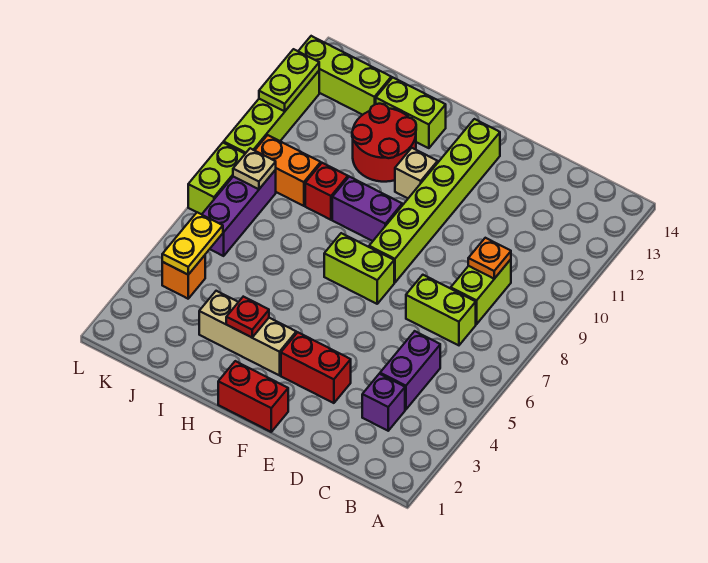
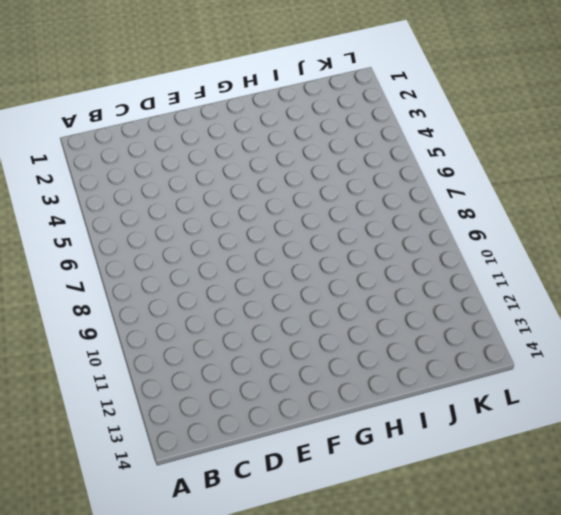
none -> purple 1x1 brick [362,374,405,431]
none -> purple 1x2 brick [380,331,440,409]
none -> lime 1x2 brick [406,275,476,345]

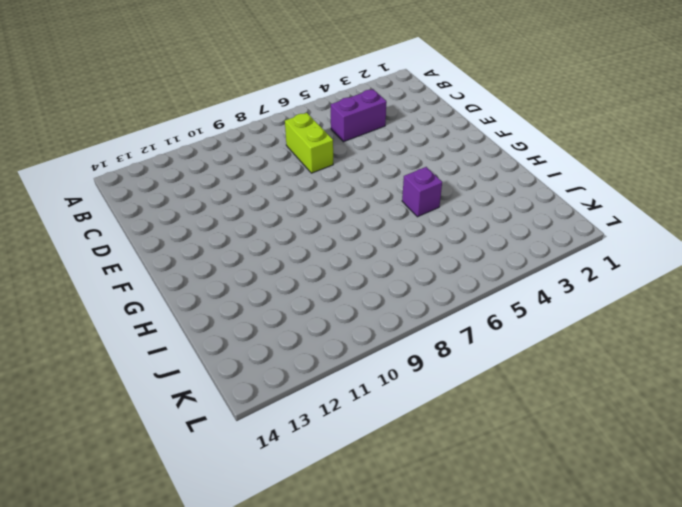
purple 1x1 brick [402,167,442,217] -> purple 1x1 brick moved to [362,374,405,431]
none -> lime 1x2 brick [451,259,511,324]
none -> red 1x2 brick [281,332,351,403]
none -> red 1x2 brick [218,361,288,432]

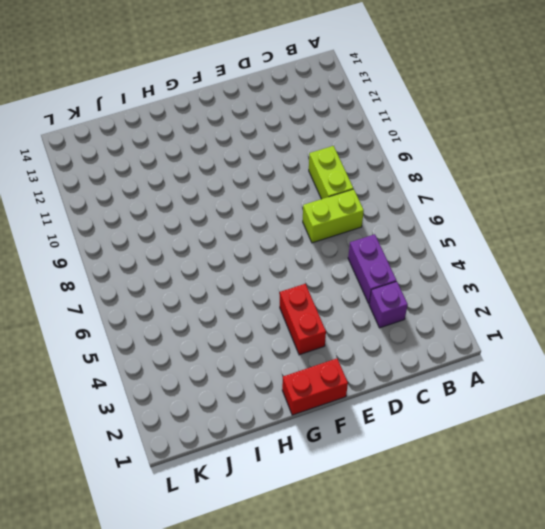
red 1x2 brick [280,284,326,355] -> red 1x2 brick turned to [281,332,351,403]
none -> lime 1x2 brick [324,233,394,304]
none -> lime 1x6 brick [369,119,500,283]
none -> tan 1x3 brick [199,291,296,375]

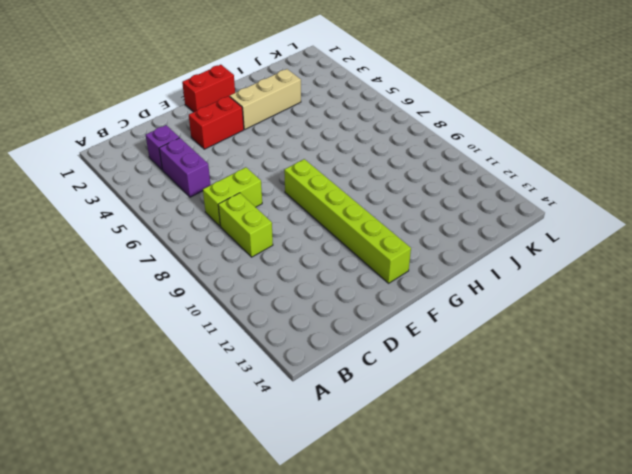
none -> lime 1x2 brick [324,233,394,304]
none -> purple 1x2 brick [332,177,402,241]
none -> tan 1x1 brick [395,148,438,198]

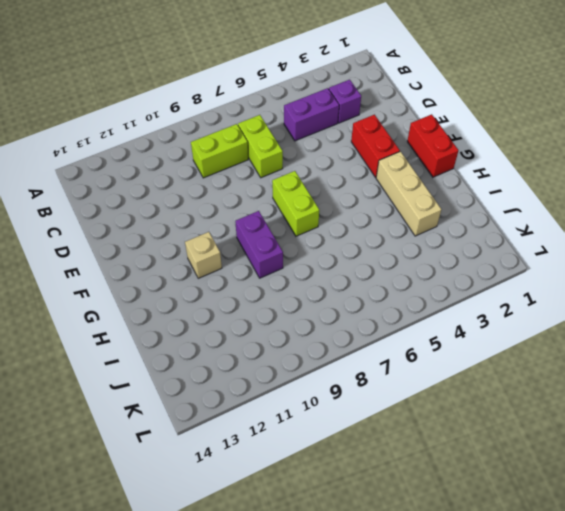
none -> lime 1x6 brick [369,119,500,283]
none -> red 2x2 round brick [352,104,416,182]
none -> lime 1x2 brick [376,78,446,148]

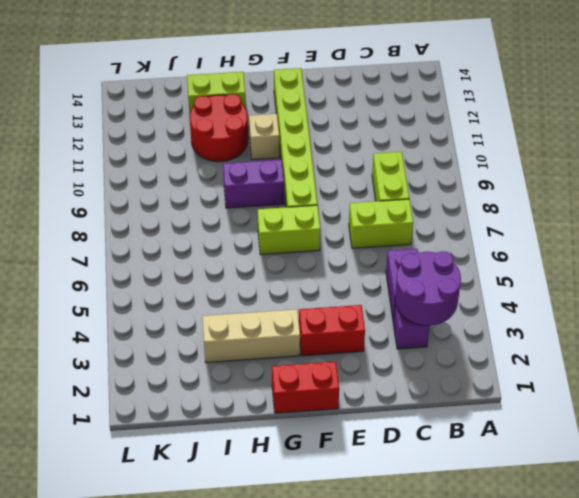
purple 2x2 round brick [395,251,461,326] -> none
none -> red 1x1 brick [305,163,348,220]
none -> orange 1x2 brick [255,135,321,206]
none -> lime 1x3 brick [298,36,391,115]

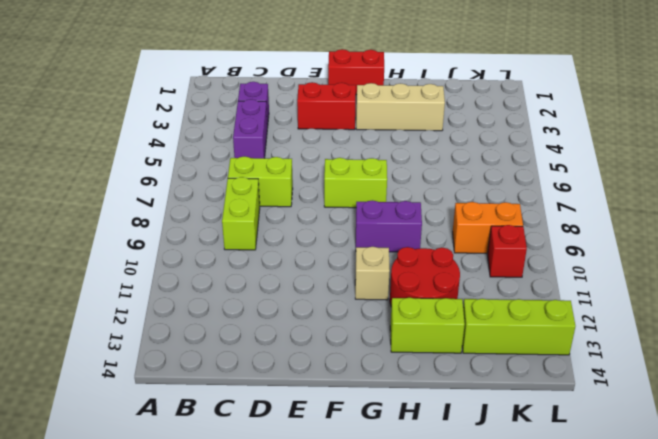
red 1x1 brick [487,225,527,277] -> red 1x1 brick moved to [305,163,348,220]
none -> lime 1x6 brick [369,119,500,283]
none -> orange 1x1 brick [162,255,205,299]
none -> purple 1x3 brick [202,170,276,256]

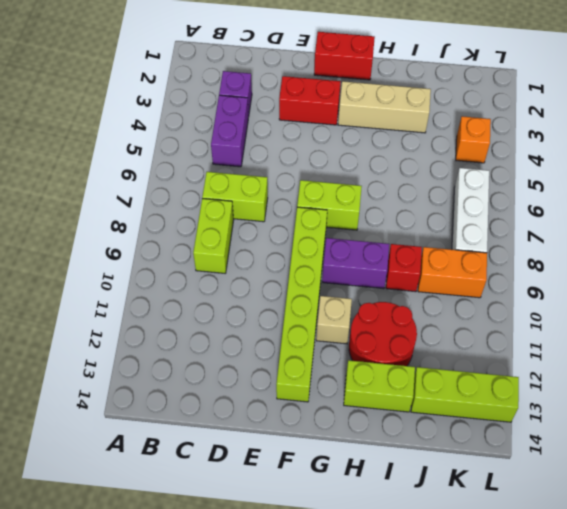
white 1x3 brick [452,168,489,253] -> purple 1x3 brick [202,170,276,256]
none -> lime 1x2 brick [188,143,245,214]
none -> lime 1x4 brick [224,71,319,154]
none -> orange 1x1 plate [468,238,511,279]

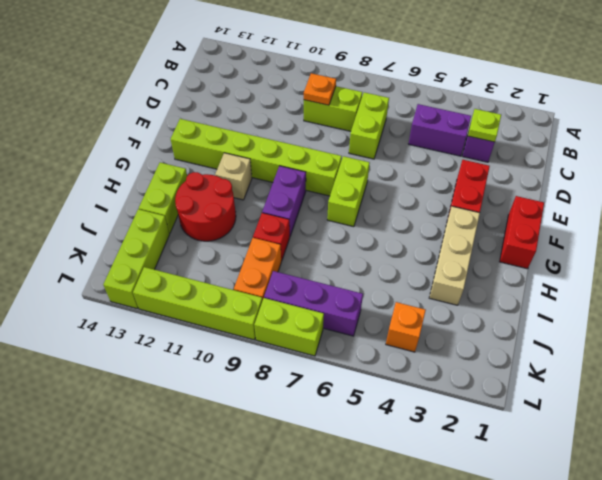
lime 1x1 plate [468,109,501,142] -> none
none -> red 1x1 plate [226,297,269,337]
none -> yellow 1x2 plate [162,212,223,275]
none -> tan 1x1 plate [233,148,276,189]

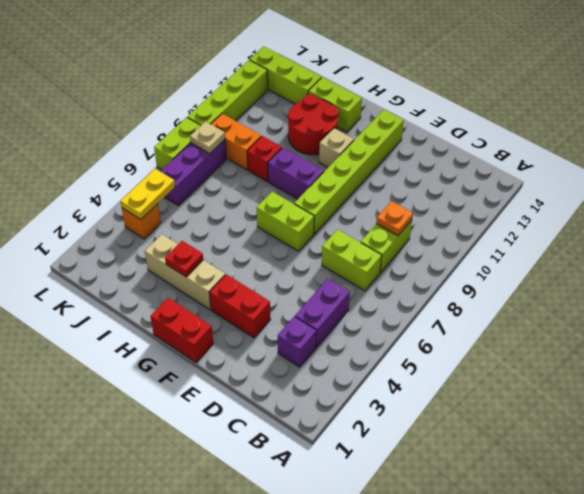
none -> lime 1x2 plate [259,49,319,112]

